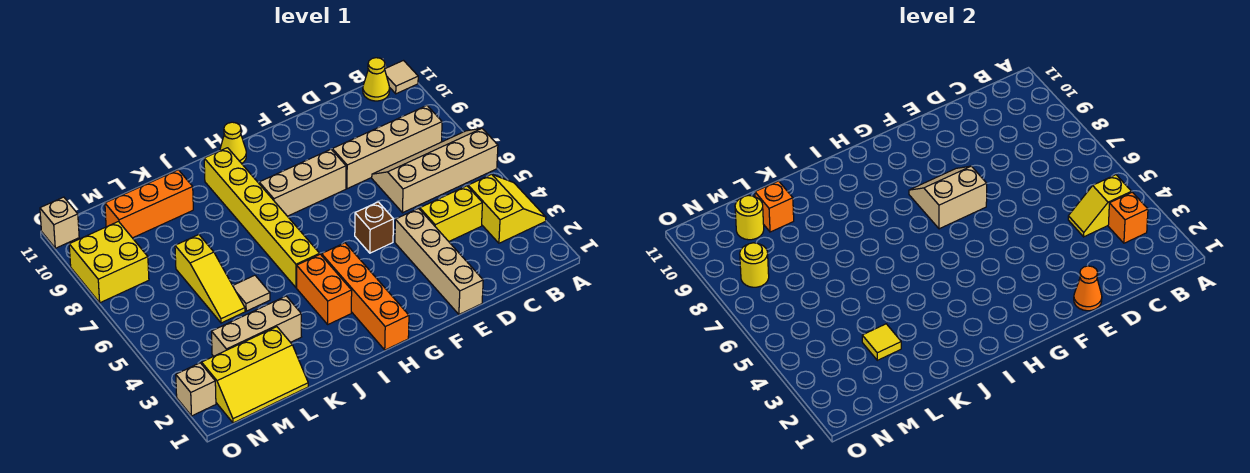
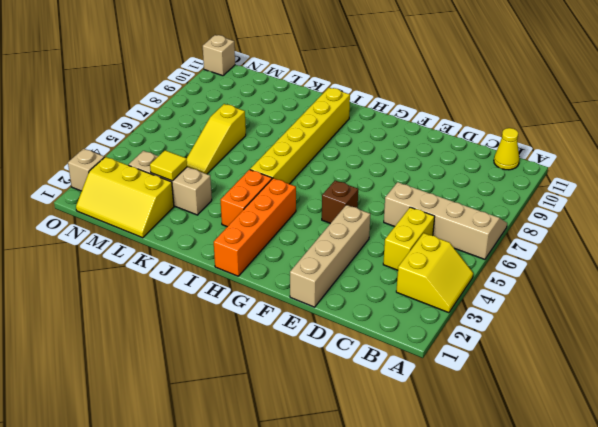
yellow 1x2 brick [383,207,435,270] -> yellow 1x2 brick turned to [420,186,482,241]
none -> tan 1x1 tile [385,61,418,94]
none -> tan 1x4 brick [332,105,442,189]
none -> tan 1x3 brick [259,149,346,216]

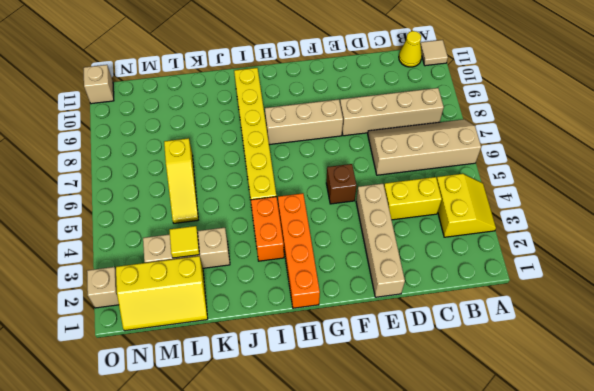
none -> yellow 1x1 cone [220,122,246,164]
none -> tan 1x1 tile [233,275,270,311]
none -> orange 1x3 brick [105,170,193,238]

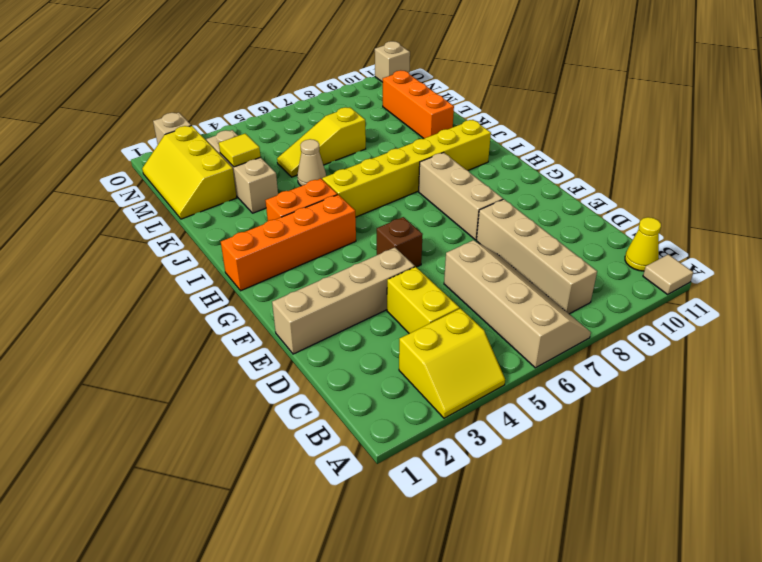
tan 1x1 cone [297,139,326,186] -> tan 1x1 tile [233,275,270,311]
none -> yellow 1x1 cone [220,122,246,164]
none -> yellow 2x2 brick [69,222,149,303]
none -> orange 1x1 brick [1108,192,1148,243]

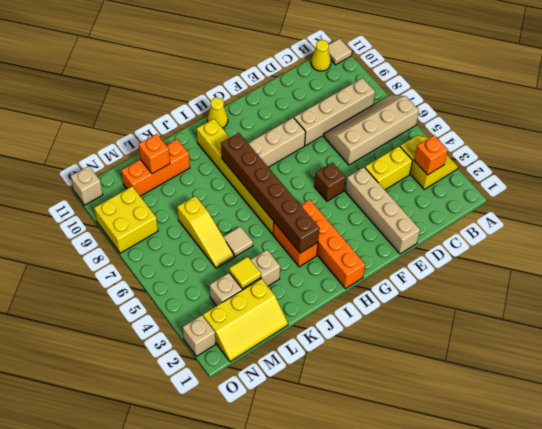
brown 1x6 brick [221,133,320,253] -> none
none -> yellow 1x2 slope [1068,175,1132,237]
none -> orange 1x1 cone [1074,266,1102,311]
none -> tan 2x2 slope [909,166,987,229]

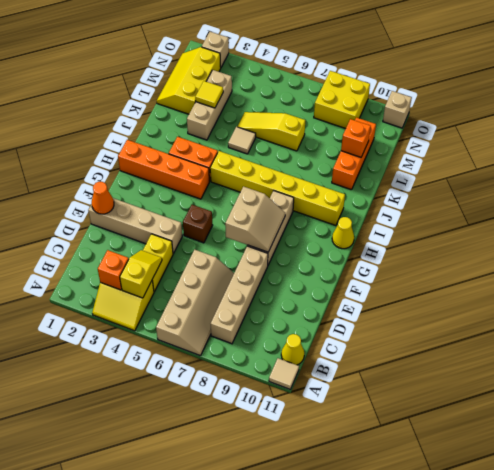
none -> yellow 1x1 round brick [735,195,764,240]
none -> yellow 1x1 round brick [740,243,769,287]

